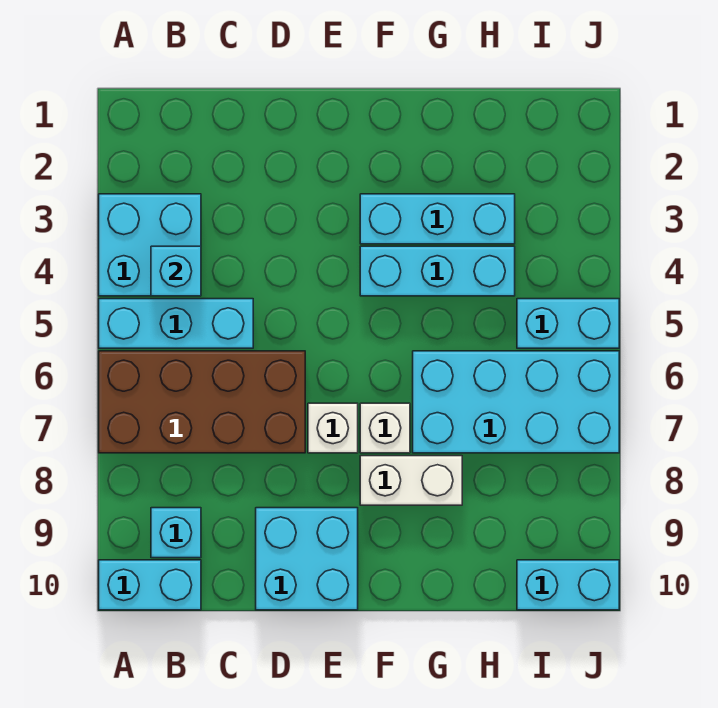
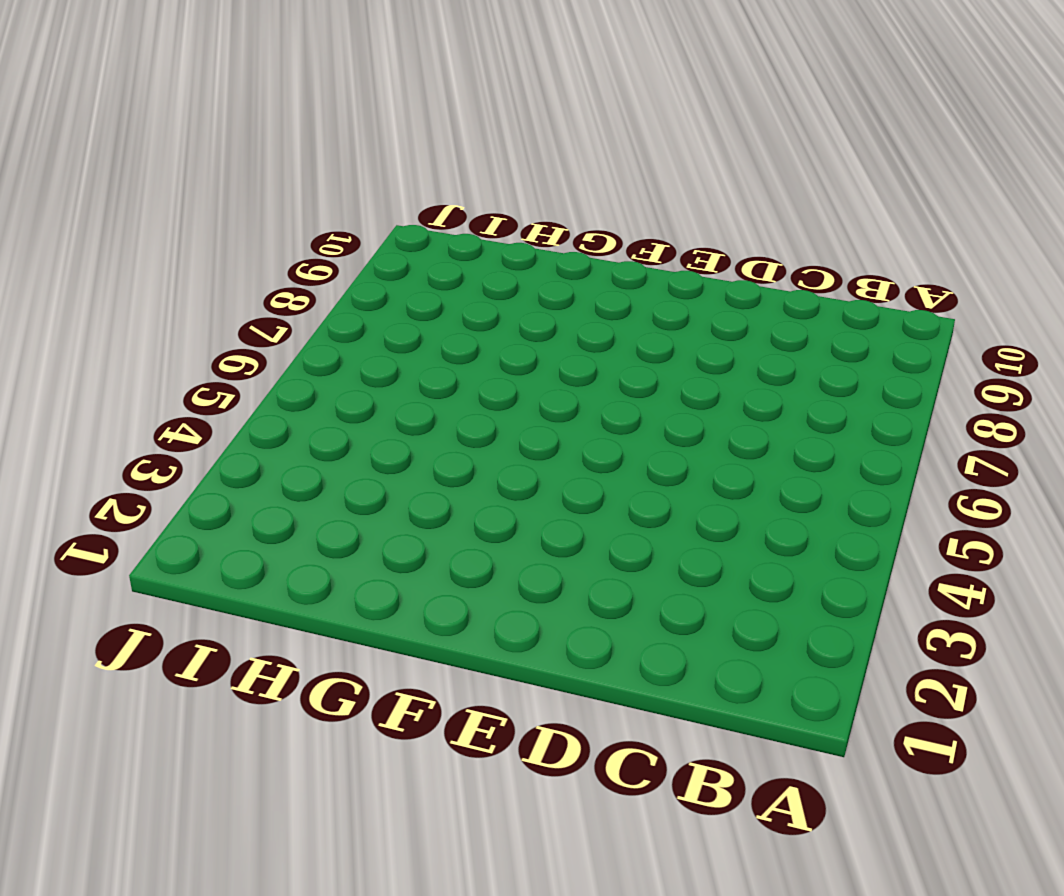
none -> cyan 2x2 brick [99,194,201,296]
none -> cyan 1x3 brick [99,299,253,348]
none -> brown 2x4 brick [99,351,305,453]

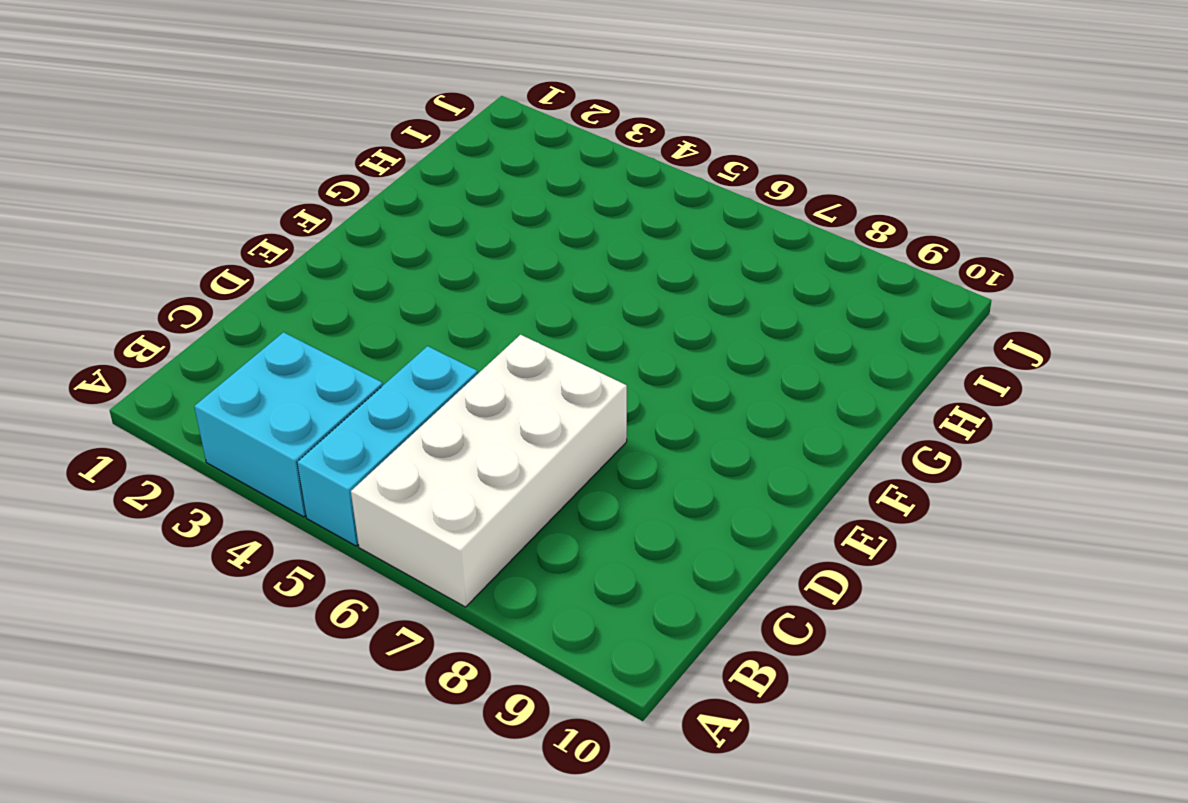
white 2x4 brick [351,335,627,607] -> brown 2x4 brick [99,351,305,453]
none -> cyan 1x2 brick [99,560,201,610]
none -> cyan 1x1 brick [151,508,201,558]
none -> cyan 2x2 brick [256,508,358,610]

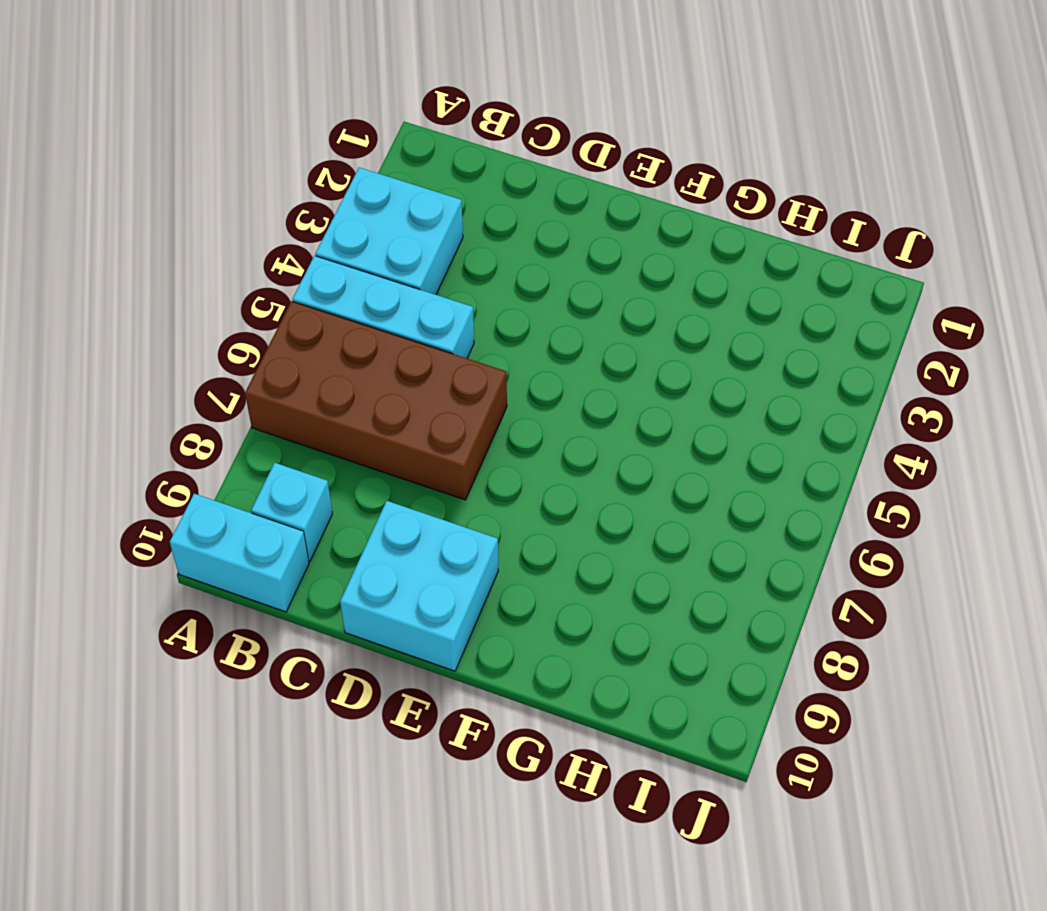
none -> white 1x1 brick [308,403,358,453]
none -> cyan 1x3 brick [360,194,515,244]
none -> cyan 1x3 brick [360,246,515,296]

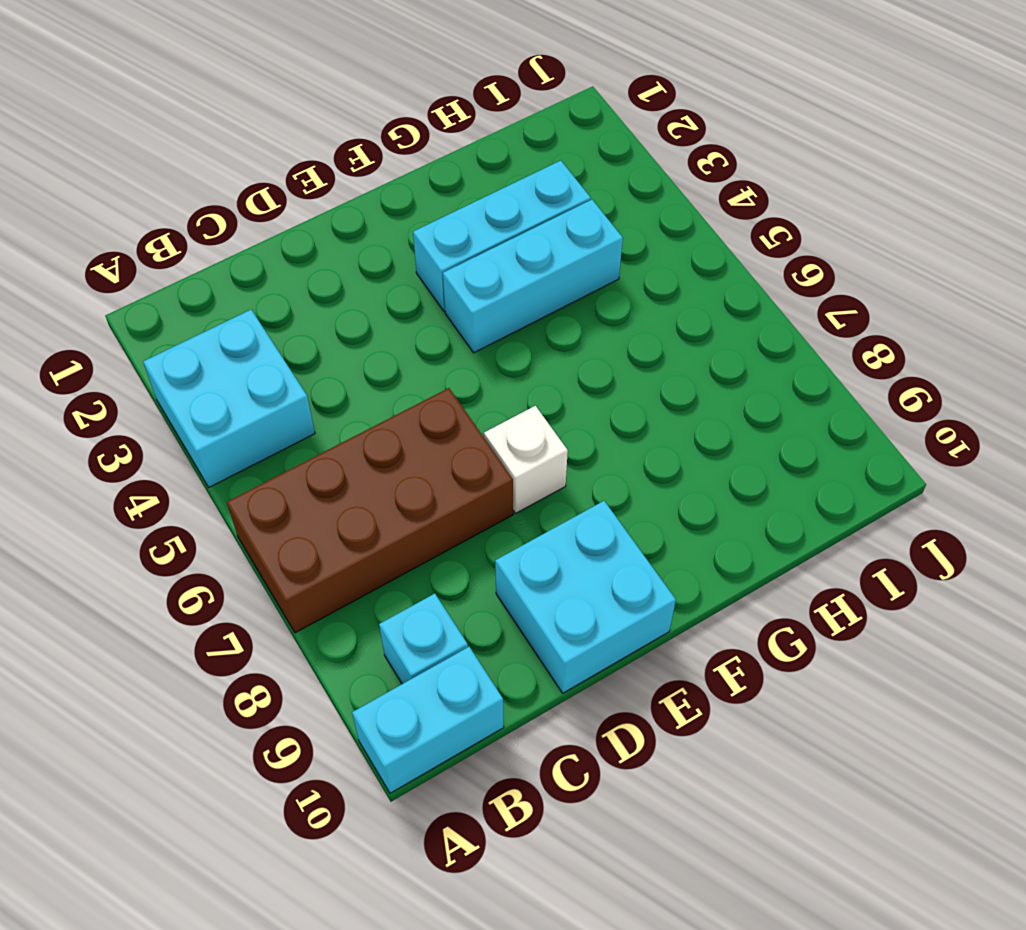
none -> cyan 1x3 brick [99,299,253,348]
none -> white 1x1 brick [360,403,410,453]
none -> white 1x2 brick [360,456,462,505]

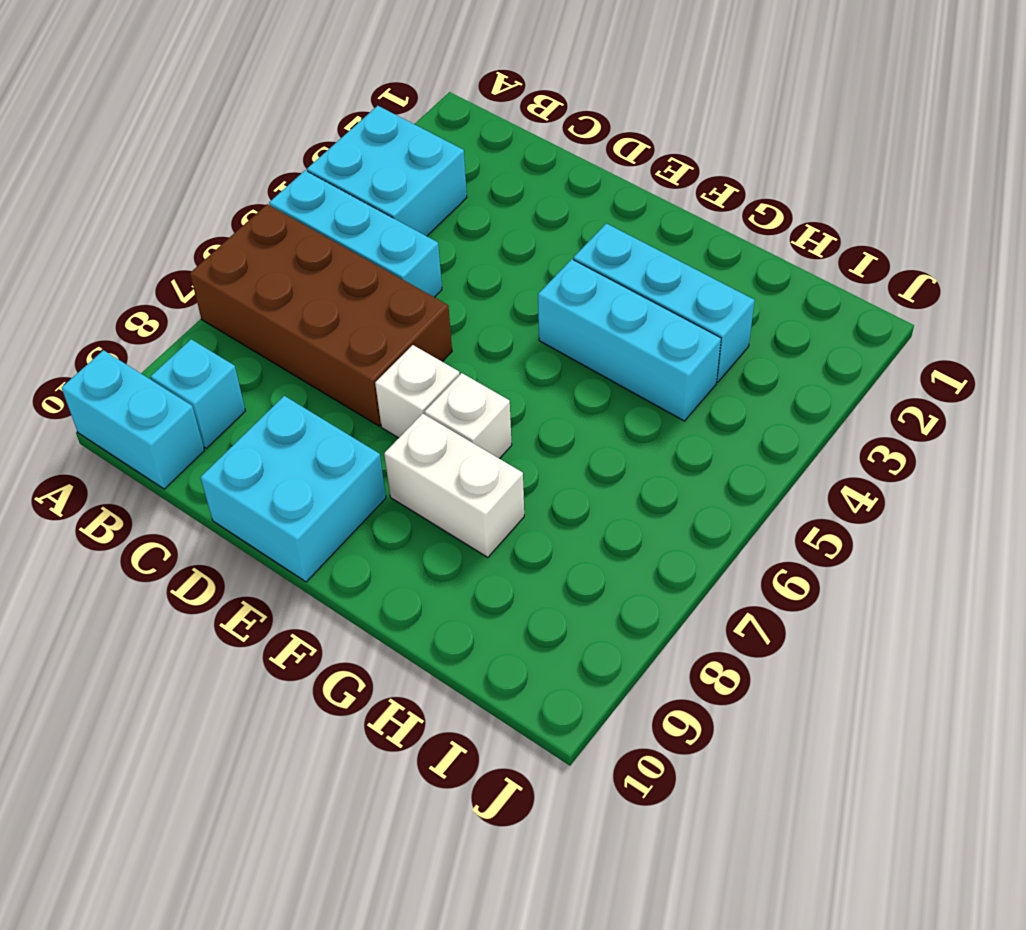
none -> cyan 2x4 brick [413,351,619,453]
none -> cyan 1x2 brick [517,299,619,348]
none -> cyan 1x2 brick [517,560,619,610]

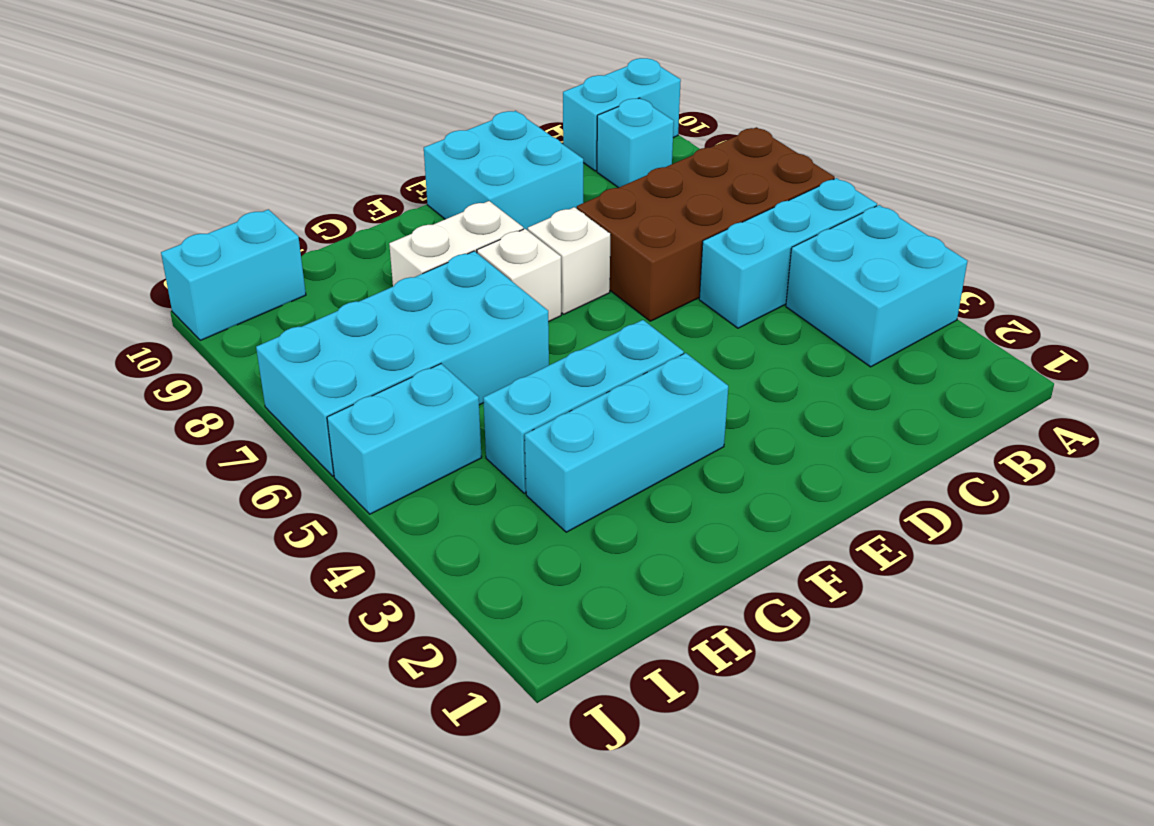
none -> cyan 1x1 brick [151,246,201,296]

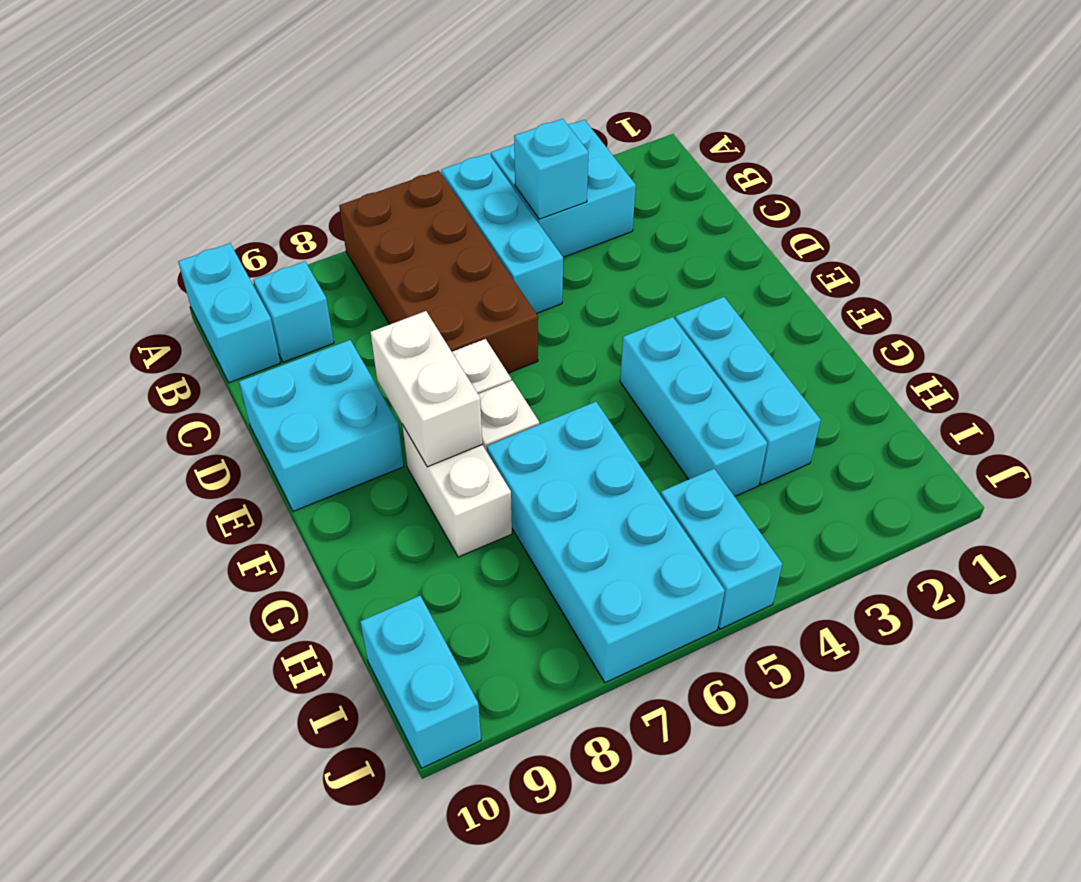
white 1x2 brick [371,311,482,467] -> none

